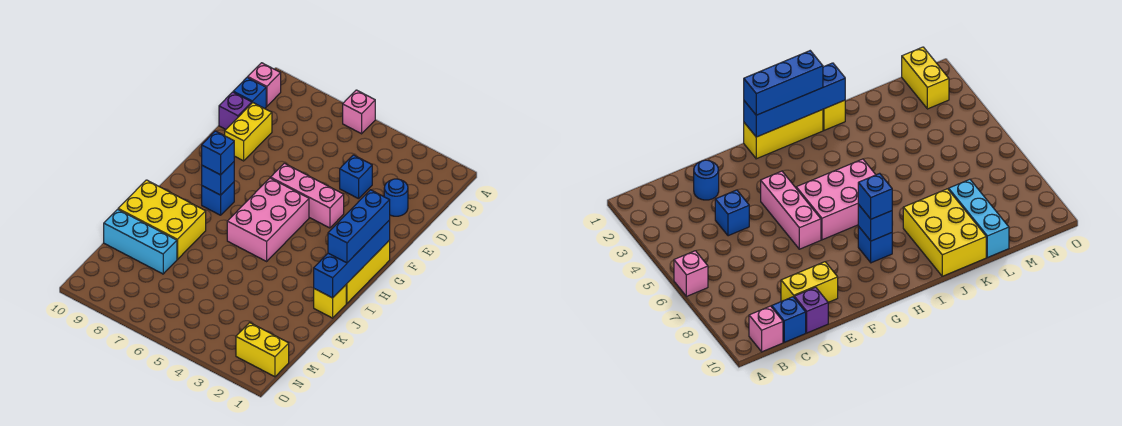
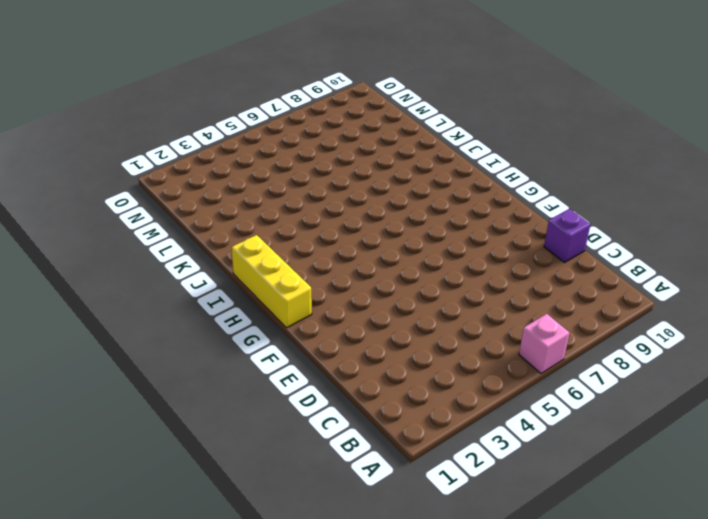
none -> pink 1x1 brick [248,63,281,106]
none -> blue 1x1 brick [233,77,266,109]
none -> blue 1x1 round brick [384,179,408,216]

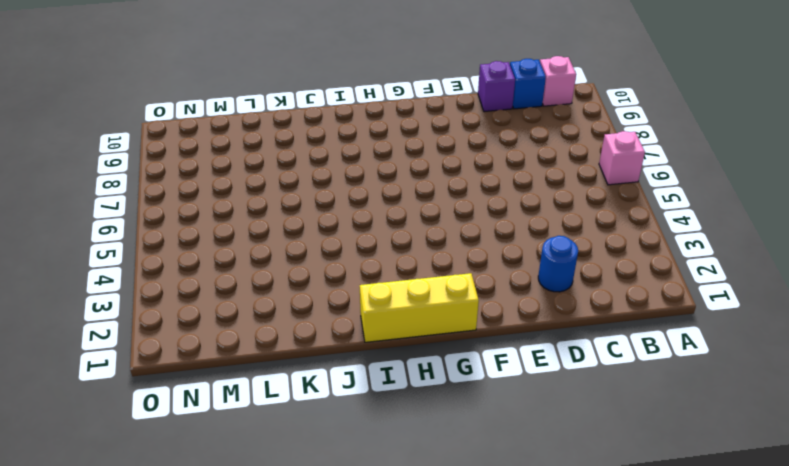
none -> blue 1x1 brick [340,155,372,199]
none -> yellow 1x2 brick [225,103,272,161]
none -> pink 1x3 brick [271,163,344,228]

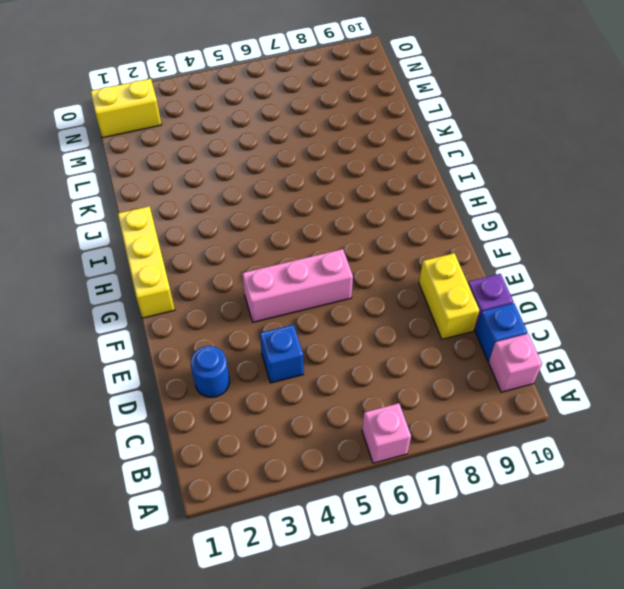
none -> pink 2x3 brick [227,178,309,261]
none -> blue 1x1 brick [202,182,234,215]
none -> yellow 1x1 brick [314,285,346,318]

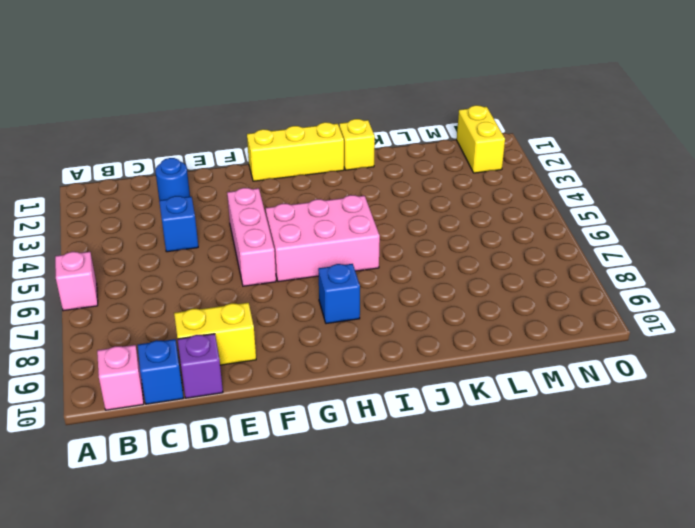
none -> yellow 2x3 brick [118,180,206,259]
none -> cyan 1x3 brick [104,209,177,274]
none -> blue 1x4 brick [314,220,390,298]

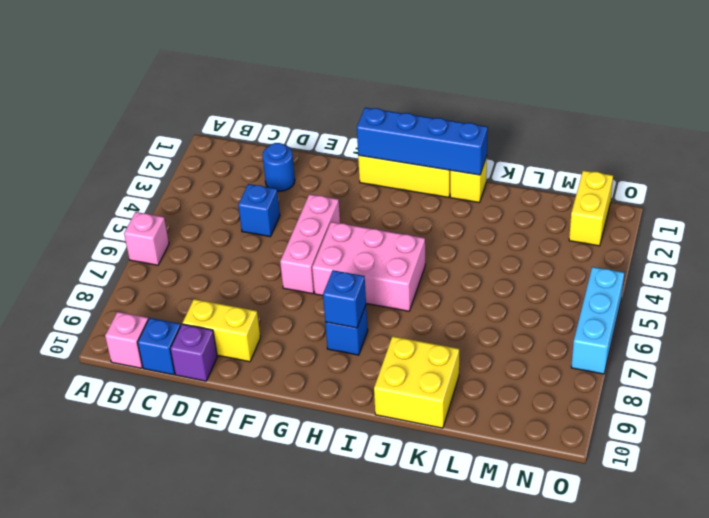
yellow 2x2 brick [374,336,459,428] -> yellow 2x3 brick [118,180,206,259]
cyan 1x3 brick [571,267,624,374] -> cyan 1x3 brick moved to [104,209,177,274]
none -> blue 1x3 brick [328,190,390,263]
none -> blue 1x1 brick [202,131,234,175]

